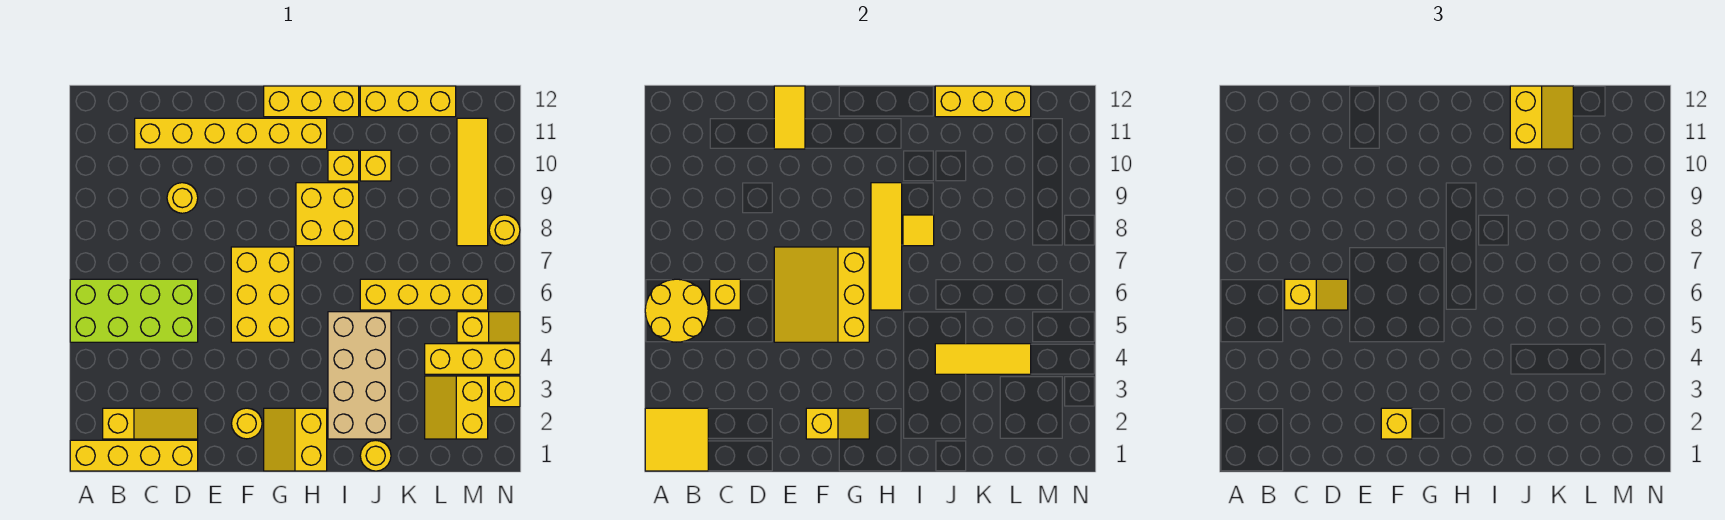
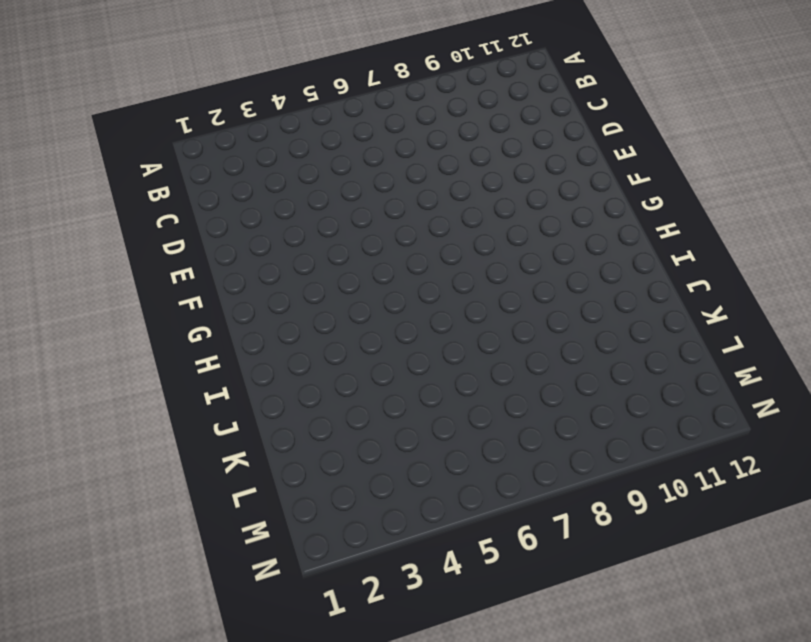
none -> yellow 1x4 brick [70,440,198,471]
none -> lime 2x4 brick [70,279,198,342]
none -> yellow 1x3 slope [103,408,198,439]
none -> yellow 1x6 brick [135,118,327,149]

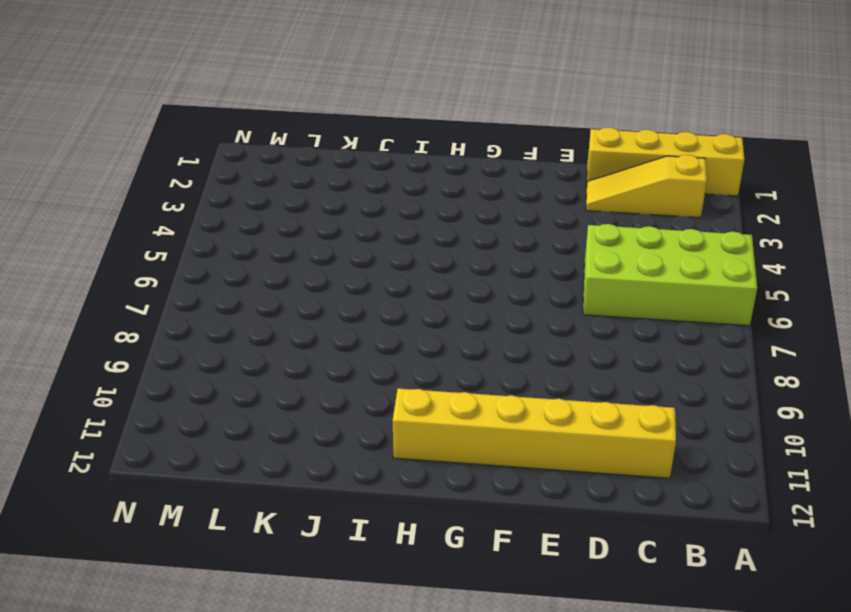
none -> yellow 1x1 round brick [167,183,198,213]
none -> yellow 1x1 round brick [232,408,262,439]
none -> yellow 2x3 brick [231,247,294,342]
none -> yellow 2x2 slope [264,408,327,471]

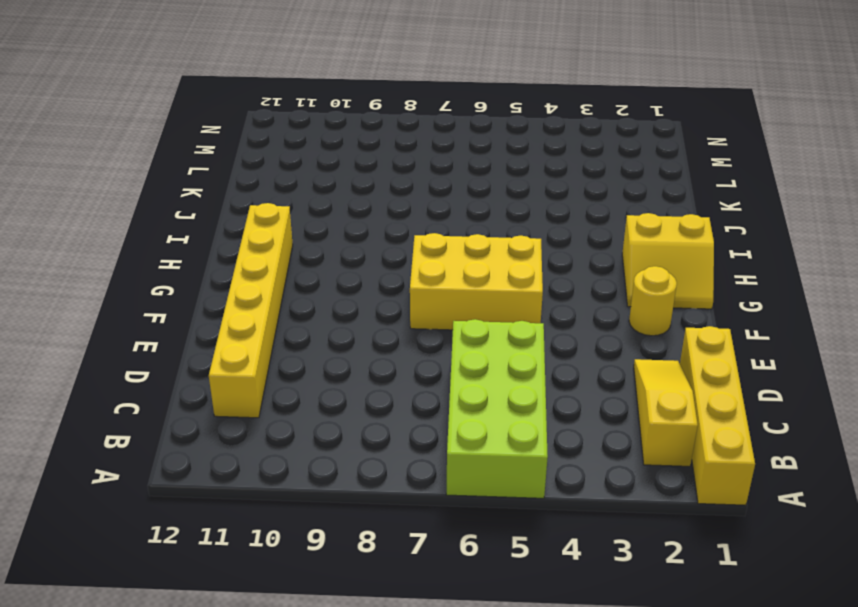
none -> yellow 1x1 round brick [167,183,198,213]
none -> yellow 1x3 brick [264,86,359,117]
none -> yellow 2x2 brick [296,183,359,246]
none -> tan 2x4 brick [328,312,391,439]

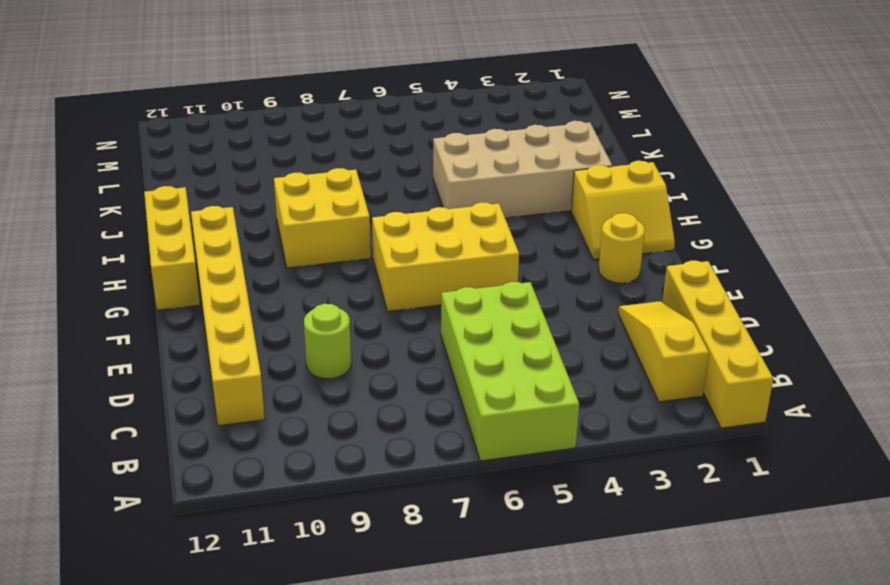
lime 1x1 round brick [304,304,351,379] -> yellow 1x1 round brick [167,183,198,213]
none -> yellow 1x1 brick [328,150,359,181]
none -> yellow 1x1 round brick [360,440,391,471]
none -> yellow 1x4 brick [360,279,488,310]
none -> yellow 1x1 brick [360,150,391,181]

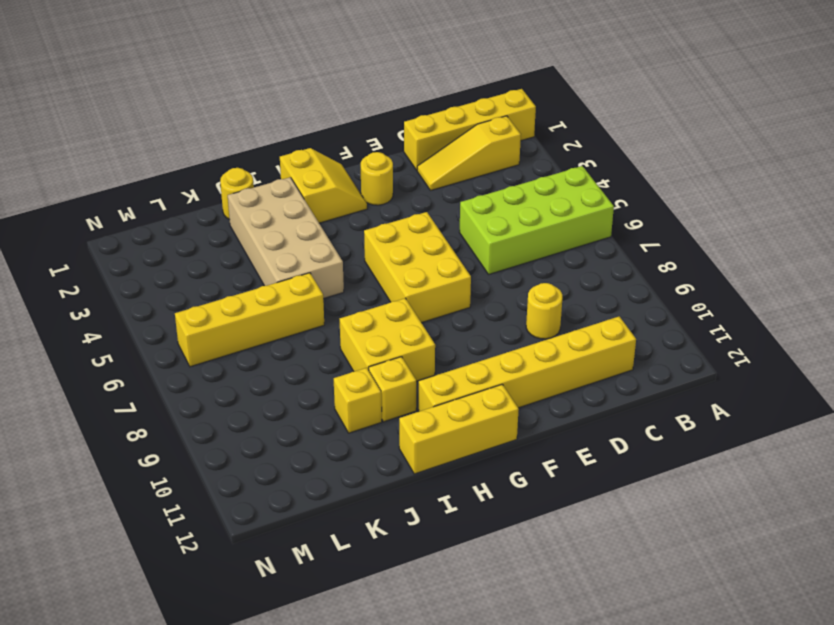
none -> yellow 1x3 brick [360,86,456,117]
none -> yellow 2x2 slope [425,376,488,439]
none -> yellow 1x3 brick [425,344,520,374]
none -> yellow 1x2 slope [457,312,520,342]

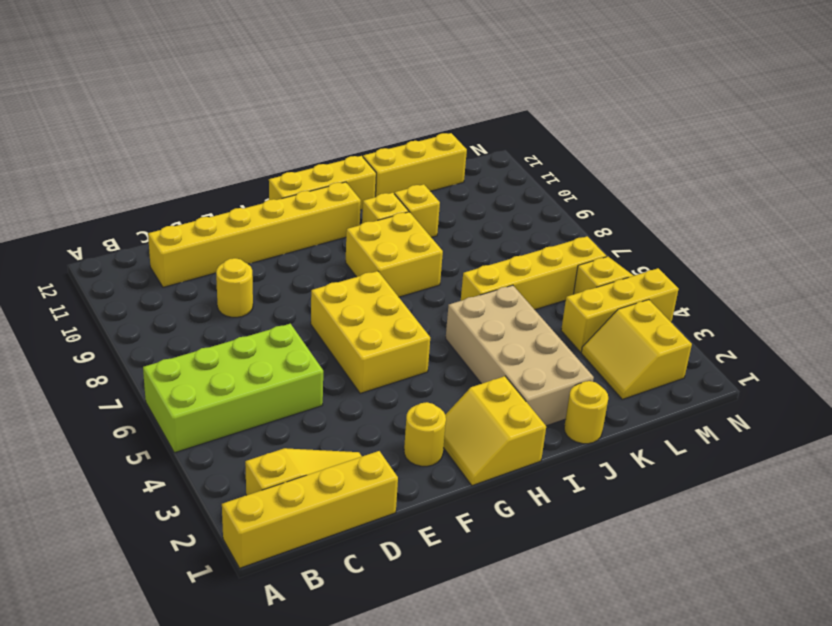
none -> yellow 1x4 tile [457,118,488,246]
none -> yellow 1x1 brick [489,376,520,407]
none -> yellow 1x1 round brick [489,215,520,246]
none -> yellow 2x2 tile [645,408,708,471]

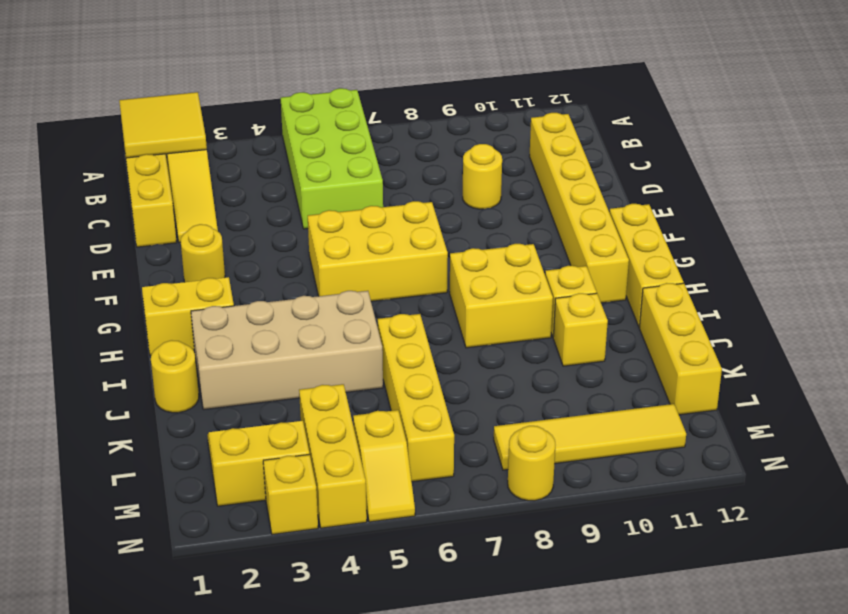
none -> yellow 2x2 round brick [645,279,708,342]
none -> yellow 1x1 brick [710,279,740,310]
none -> yellow 3x3 slope [774,247,869,342]
none -> yellow 1x2 tile [774,86,805,149]

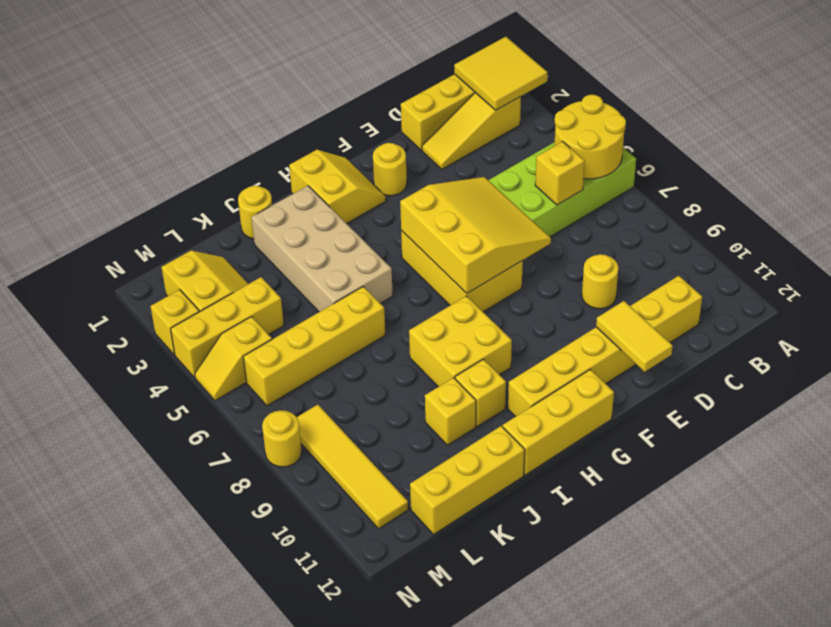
none -> yellow 1x2 slope [806,408,869,439]
none -> yellow 1x4 tile [871,183,902,310]
none -> yellow 1x1 tile [903,215,934,246]
none -> yellow 1x3 tile [935,344,1031,374]

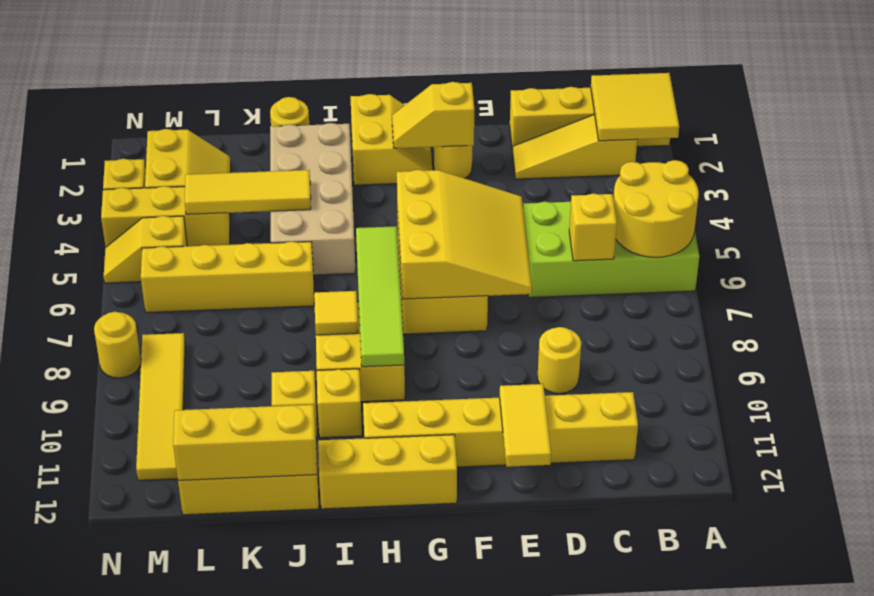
lime 1x4 tile [356,226,404,367] -> yellow 1x4 tile [871,183,902,310]
none -> yellow 1x2 slope [1285,279,1348,310]
none -> yellow 1x1 brick [1381,408,1412,439]
none -> yellow 2x2 slope [1510,86,1573,149]

